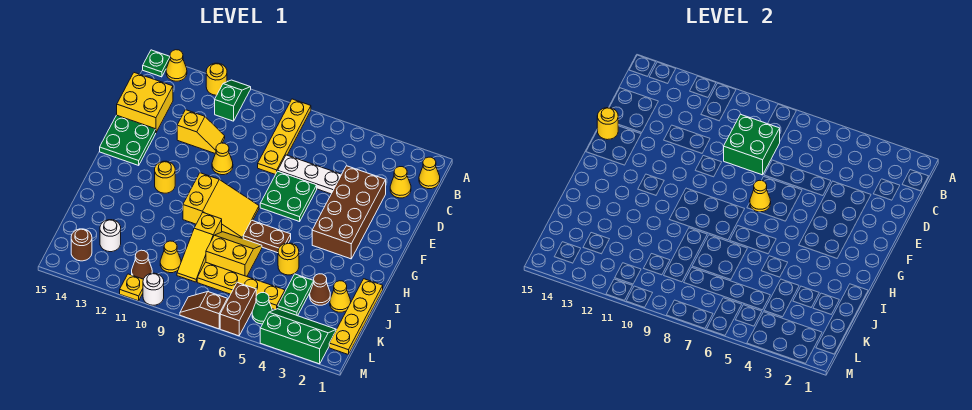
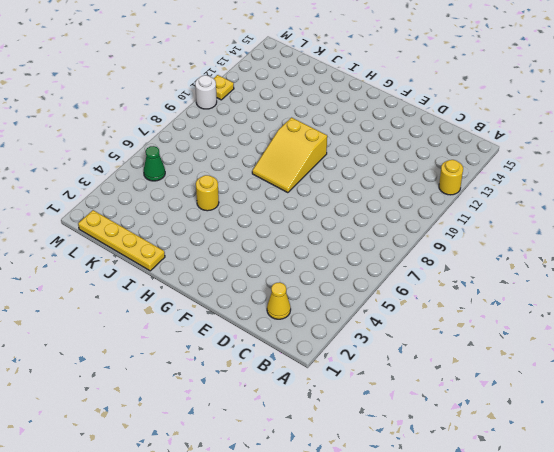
none -> yellow 1x4 plate [258,99,311,174]
none -> green 1x2 slope [215,80,251,121]
none -> yellow 1x1 cone [166,50,187,81]
none -> green 1x1 plate [143,50,170,77]

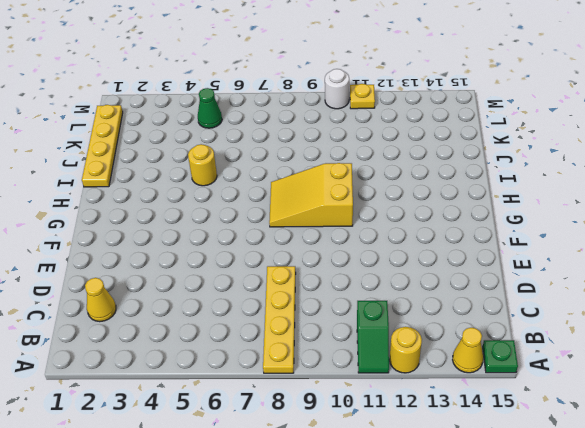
none -> yellow 1x1 cone [419,157,440,189]
none -> yellow 2x2 brick [117,73,173,132]
none -> brown 2x4 brick [312,166,386,259]
none -> white 1x3 plate [278,155,342,194]

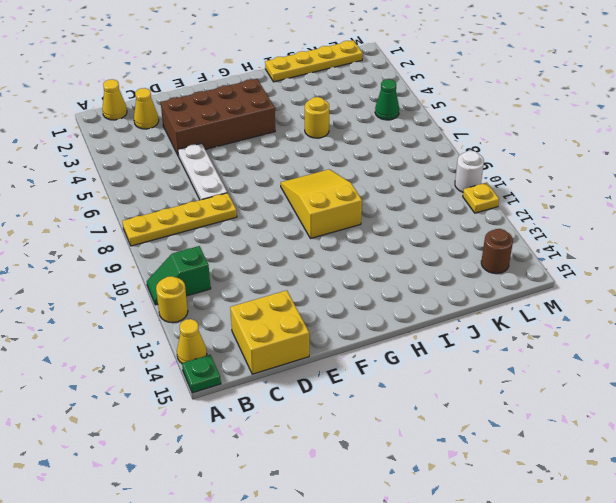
none -> yellow 1x2 slope [177,110,225,153]
none -> green 2x2 plate [260,171,317,222]
none -> yellow 1x1 cone [212,143,233,175]
none -> green 2x2 plate [100,115,156,165]

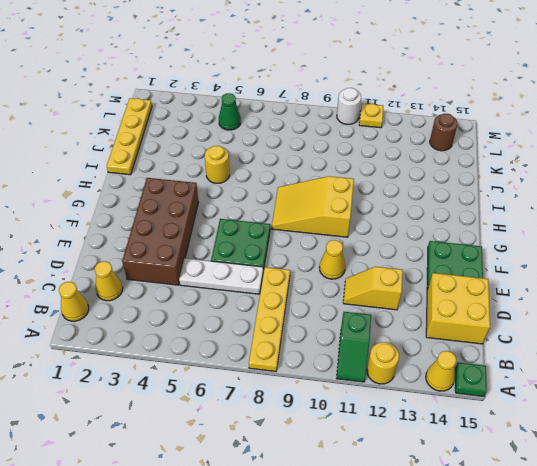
none -> yellow 1x1 round brick [155,161,175,193]
none -> brown 1x2 plate [243,220,291,253]
none -> yellow 2x2 slope [206,232,262,276]
none -> yellow 1x3 slope [177,213,222,282]

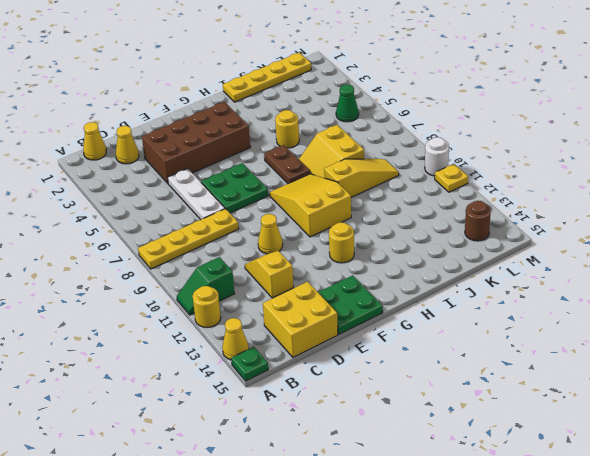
none -> yellow 1x1 cone [330,281,351,312]
none -> brown 1x1 cone [310,274,330,305]
none -> green 1x2 plate [278,274,314,316]
none -> yellow 1x4 plate [197,262,285,310]

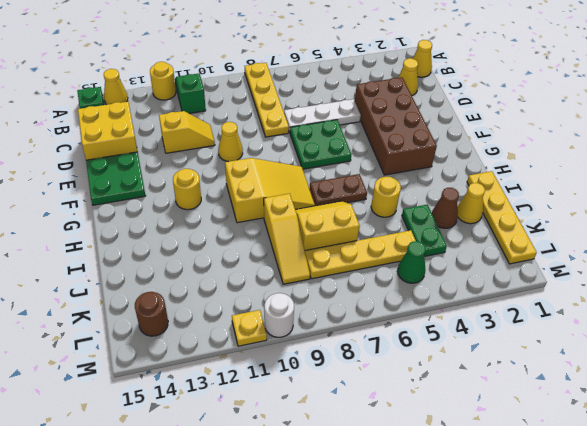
none -> yellow 1x1 cone [160,241,181,273]
none -> white 1x1 round brick [100,220,121,252]
none -> green 2x3 slope [260,309,336,364]
none -> brown 1x2 brick [220,282,256,336]

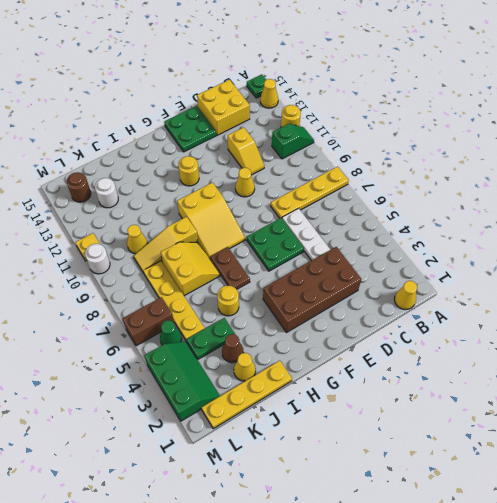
none -> yellow 1x1 cone [390,167,411,198]
none -> brown 1x1 cone [132,250,152,279]
none -> brown 1x2 slope [180,292,227,329]
none -> green 2x2 brick [724,114,780,175]

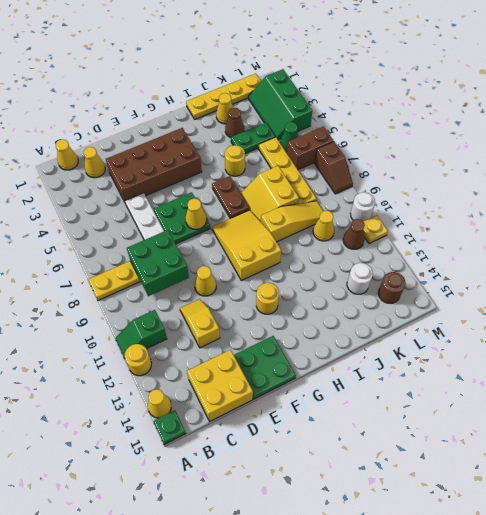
none -> yellow 1x1 round brick [597,108,618,140]

